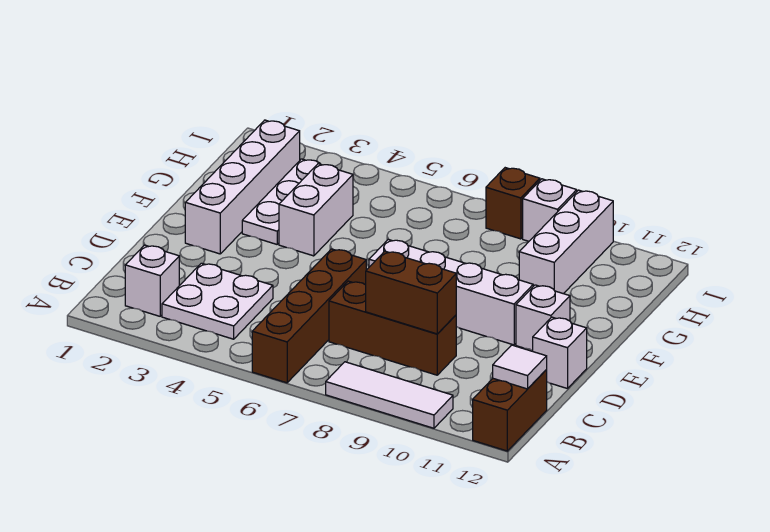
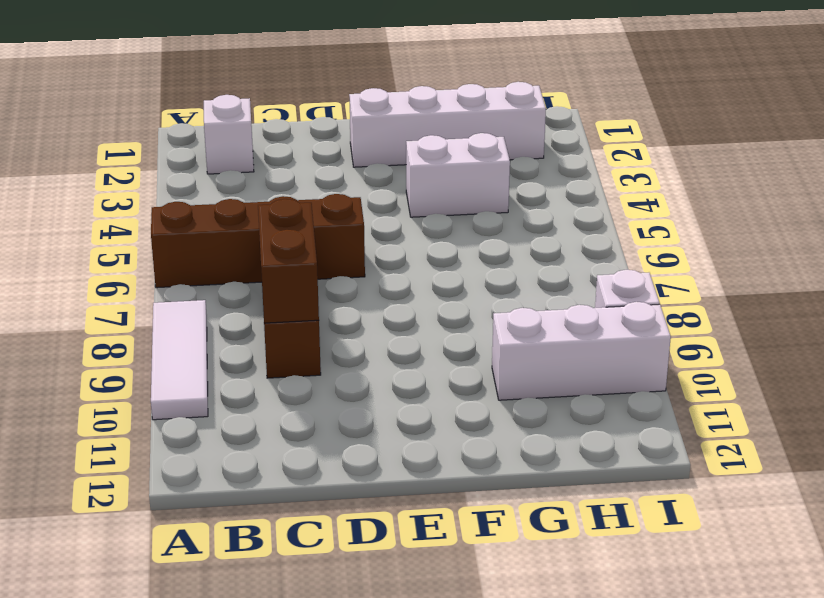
none -> brown 1x2 brick [473,370,547,451]
none -> white 2x2 plate [162,263,273,339]
none -> white 1x1 brick [533,317,587,389]

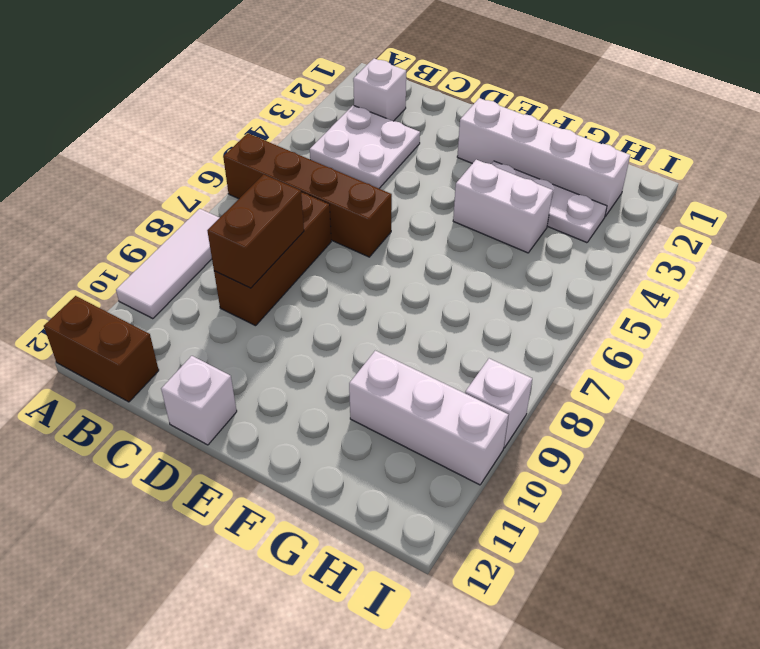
none -> white 1x4 brick [369,240,533,345]
none -> white 1x1 brick [516,285,570,351]
none -> brown 1x1 brick [486,168,540,239]

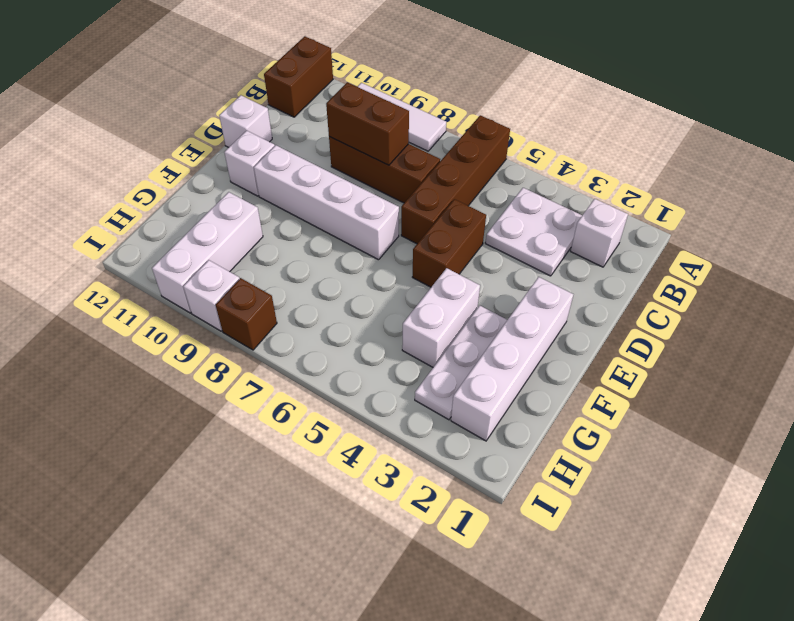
brown 1x2 brick [413,199,486,287] -> none
none -> white 1x1 tile [493,345,547,389]

